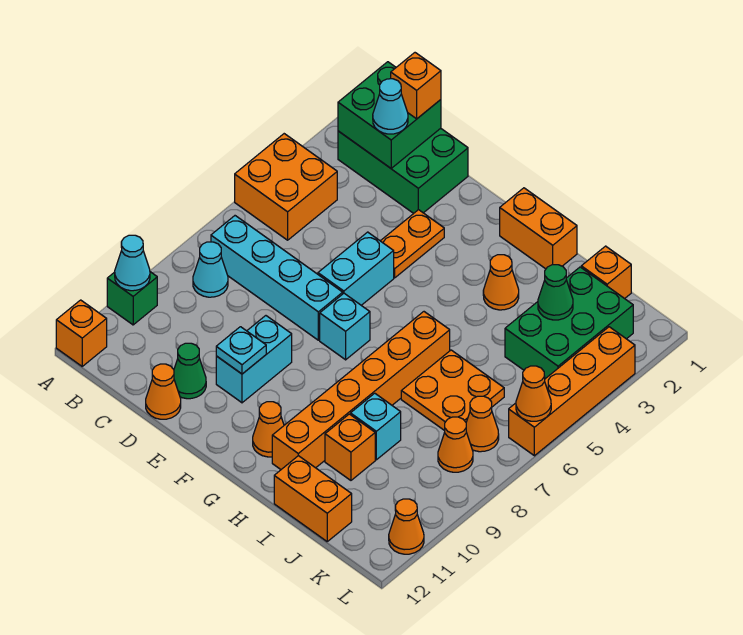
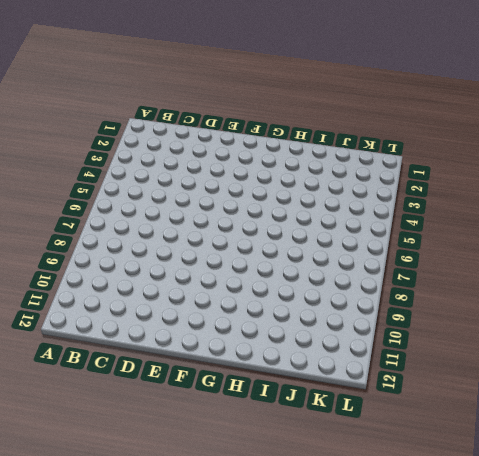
none -> orange 2x2 brick [235,134,337,240]
none -> green 1x1 brick [107,272,157,325]
none -> orange 1x1 brick [56,300,107,366]
none -> green 2x3 brick [338,128,468,213]

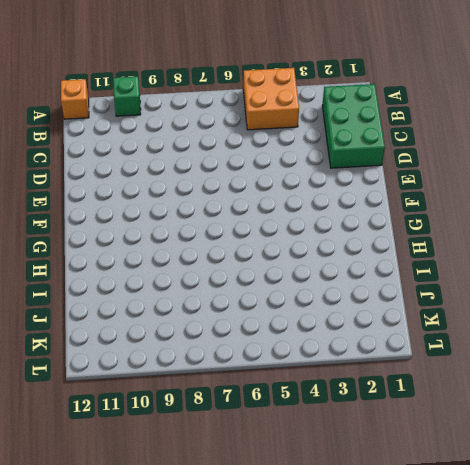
none -> cyan 1x4 brick [211,216,343,340]
none -> cyan 1x1 cone [193,242,228,297]
none -> green 1x1 cone [174,343,206,399]
none -> orange 1x1 cone [146,364,181,419]

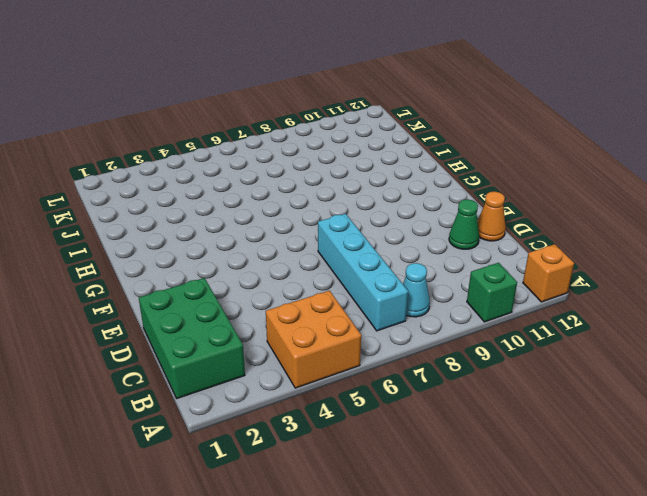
none -> orange 1x2 plate [381,210,444,278]
none -> cyan 1x2 brick [318,232,394,305]
none -> cyan 1x2 brick [216,316,292,403]
none -> cyan 1x1 brick [320,293,370,360]

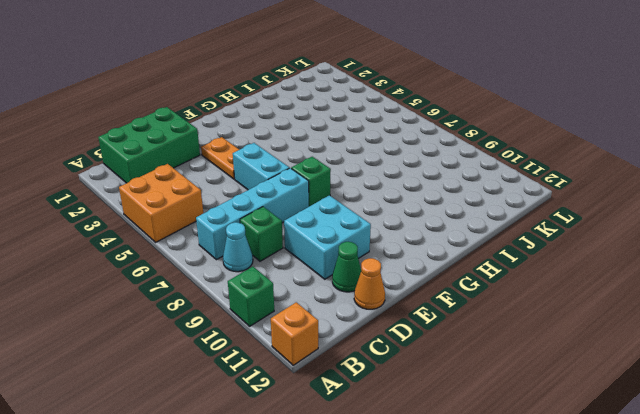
green 1x1 brick [240,207,283,261] -> none
cyan 2x2 brick [284,195,371,279] -> cyan 1x2 brick [216,316,292,403]
green 1x1 brick [291,157,331,206] -> cyan 1x1 brick [320,293,370,360]
none -> orange 1x2 brick [500,188,577,269]
none -> orange 1x1 cone [253,402,284,457]
none -> orange 1x1 cone [483,255,519,310]
none -> orange 1x6 brick [272,312,450,469]

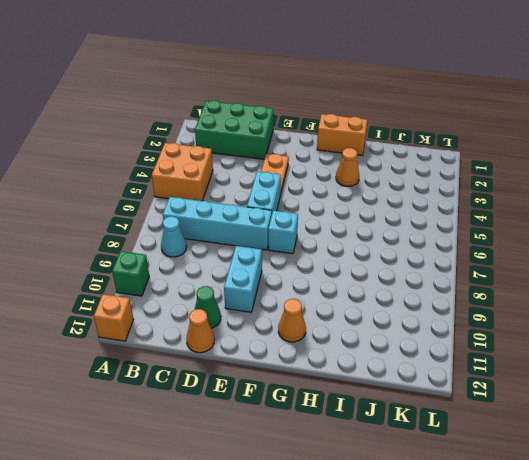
none -> orange 1x6 brick [272,312,450,469]
none -> orange 2x2 plate [401,350,504,431]
none -> cyan 1x1 brick [351,393,401,460]
none -> orange 1x1 brick [325,414,375,480]

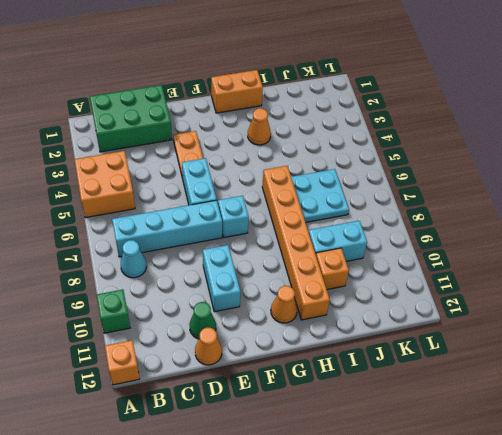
cyan 2x2 plate [291,169,349,223] -> orange 2x2 plate [401,350,504,431]
cyan 1x2 brick [309,221,367,261] -> cyan 1x1 brick [351,393,401,460]
none -> orange 1x2 brick [274,456,352,541]
none -> orange 1x1 brick [581,246,631,299]
none -> green 2x3 brick [505,267,633,379]
none -> orange 1x1 cone [466,396,499,452]

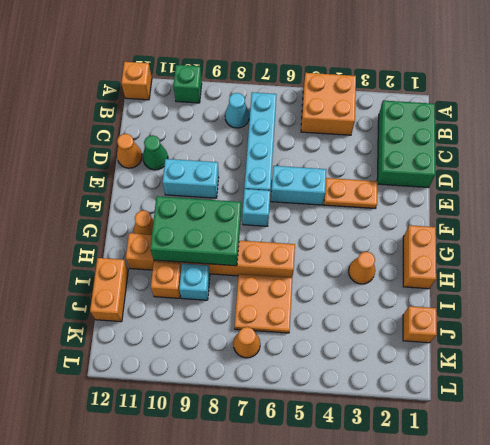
green 2x3 brick [150,196,241,266] -> green 2x3 brick moved to [505,267,633,379]
none -> orange 1x1 cone [438,417,473,472]
none -> orange 1x4 brick [509,327,635,456]
none -> orange 1x1 cone [389,499,424,554]
none -> cyan 1x1 cone [115,235,150,291]

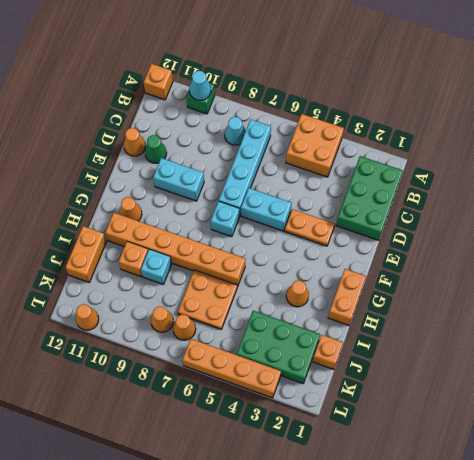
none -> green 2x2 brick [338,62,441,168]
none -> cyan 1x1 plate [216,327,266,374]
none -> green 1x1 cone [538,265,573,320]
none -> orange 1x1 cone [516,366,551,421]

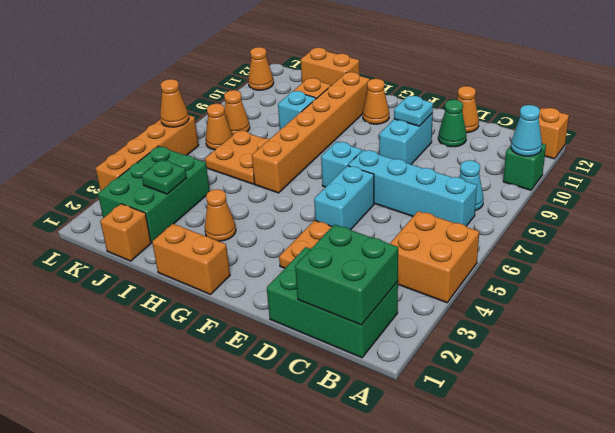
green 1x1 plate [142,160,186,194] -> green 1x1 cone [538,265,573,320]
none -> orange 1x1 brick [391,53,441,119]
none -> cyan 1x1 cone [373,79,408,134]

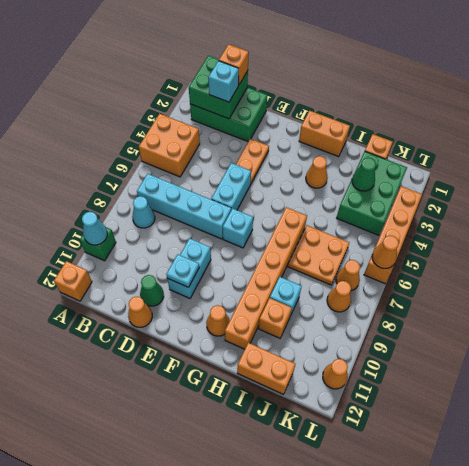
cyan 1x1 brick [208,61,239,102] -> cyan 1x1 cone [373,79,408,134]

